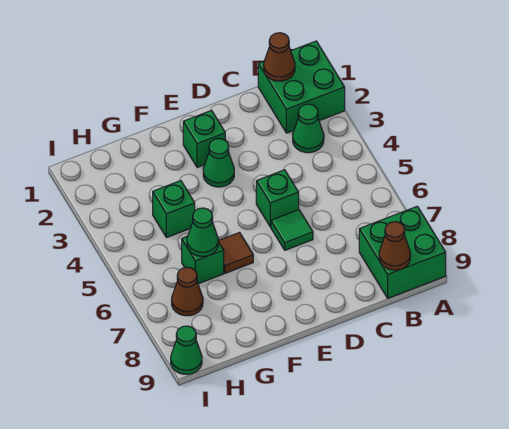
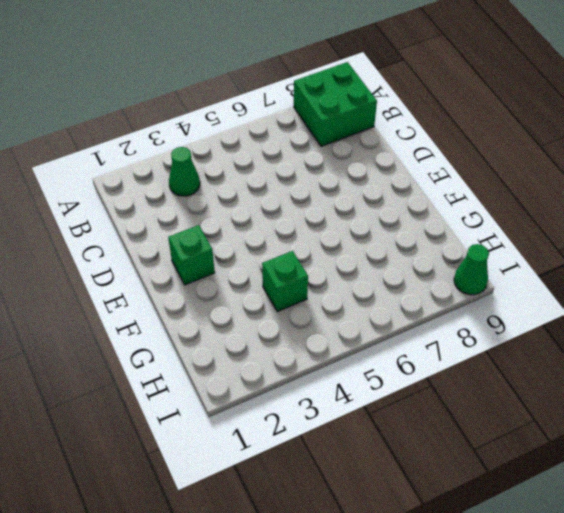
none -> green 2x2 brick [258,41,345,133]
none -> green 1x1 brick [256,170,299,227]
none -> green 1x1 tile [271,210,313,250]

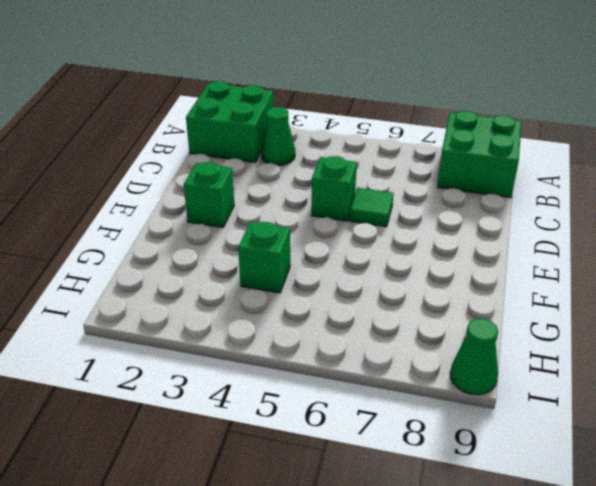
none -> green 1x1 cone [203,139,234,187]
none -> brown 1x1 tile [218,233,253,273]
none -> green 1x1 brick [182,237,224,284]

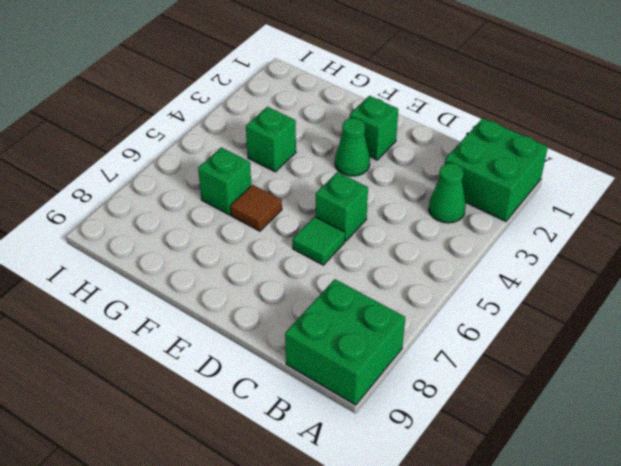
none -> brown 1x1 cone [172,267,203,316]
none -> green 1x1 cone [171,326,202,374]
none -> brown 1x1 cone [264,33,295,81]

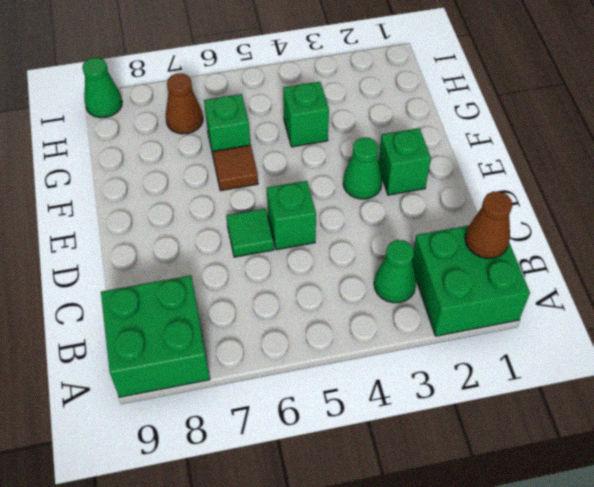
none -> brown 1x1 cone [379,222,410,270]
none -> green 1x1 cone [187,208,218,256]

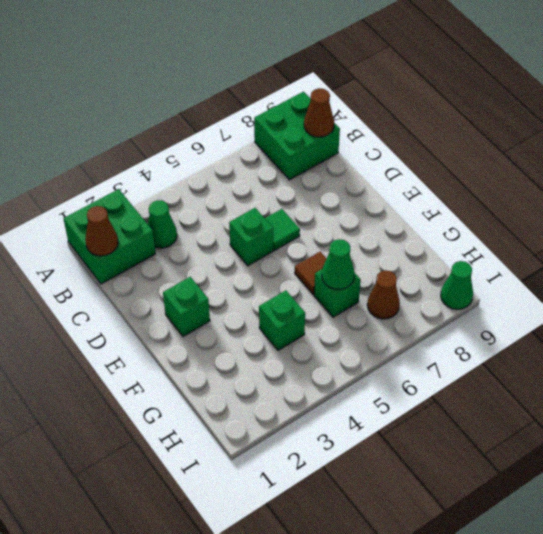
none -> green 1x1 cone [203,139,234,187]

